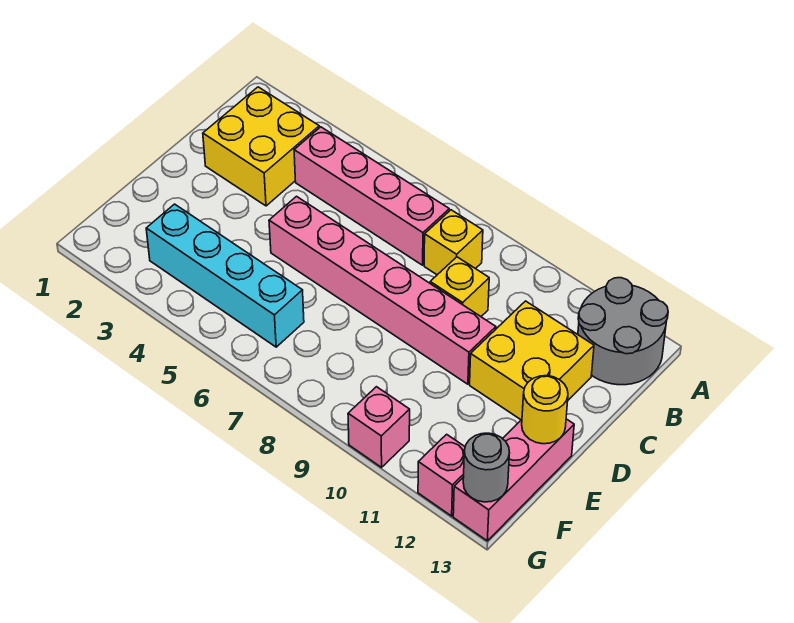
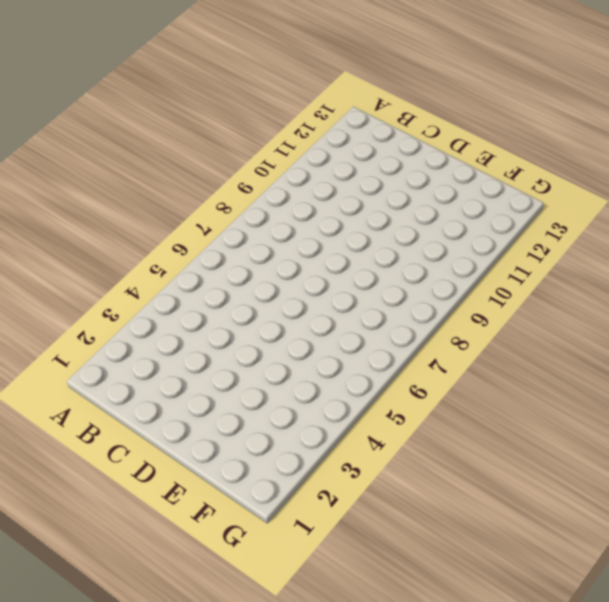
none -> grey 2x2 round brick [578,278,668,385]
none -> yellow 2x2 brick [203,87,319,206]
none -> pink 1x4 brick [294,127,449,265]

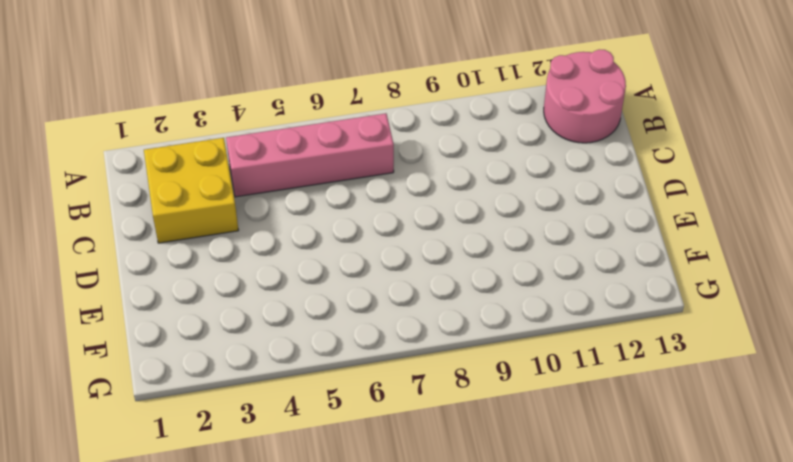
pink 2x2 round brick [544,50,626,143] -> grey 2x2 round brick [578,278,668,385]
none -> yellow 1x1 brick [424,210,483,275]
none -> yellow 1x1 brick [430,257,489,316]
none -> yellow 2x2 brick [470,301,594,420]

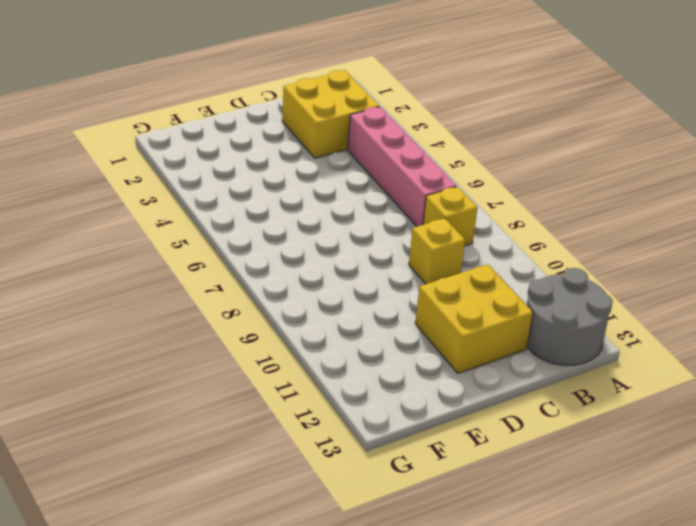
none -> pink 1x6 brick [269,196,496,384]
none -> pink 1x3 brick [453,419,574,541]
none -> cyan 1x4 brick [146,204,304,347]

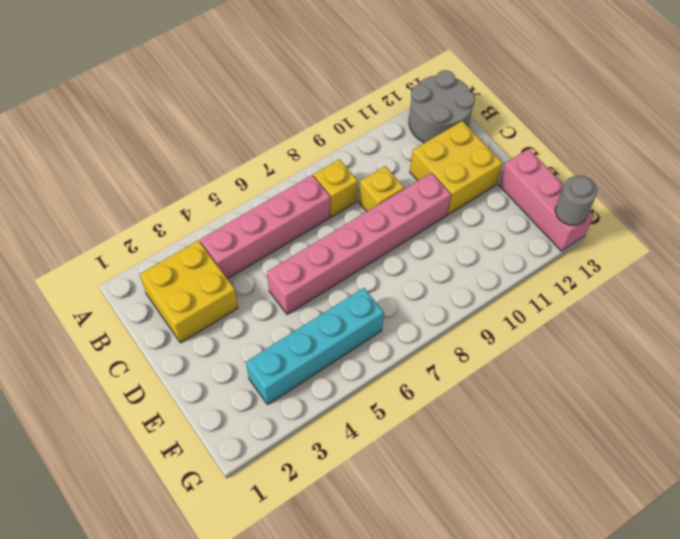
none -> pink 1x1 brick [348,387,410,467]
none -> pink 1x1 brick [418,434,465,516]
none -> yellow 1x1 round brick [522,376,568,444]

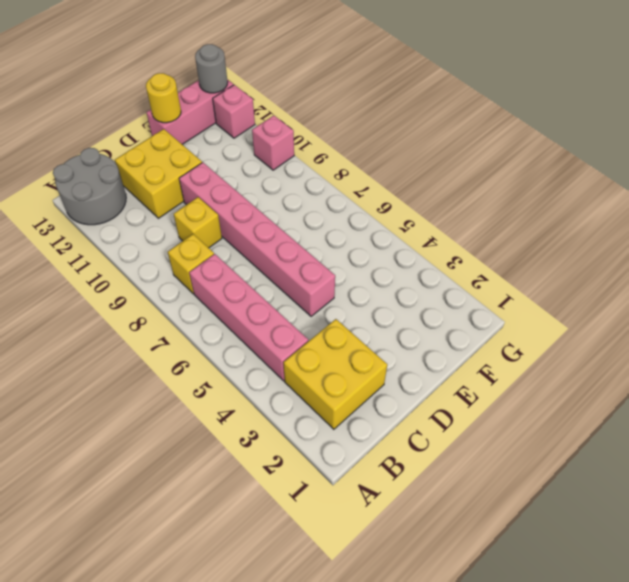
none -> cyan 1x4 brick [146,204,304,347]

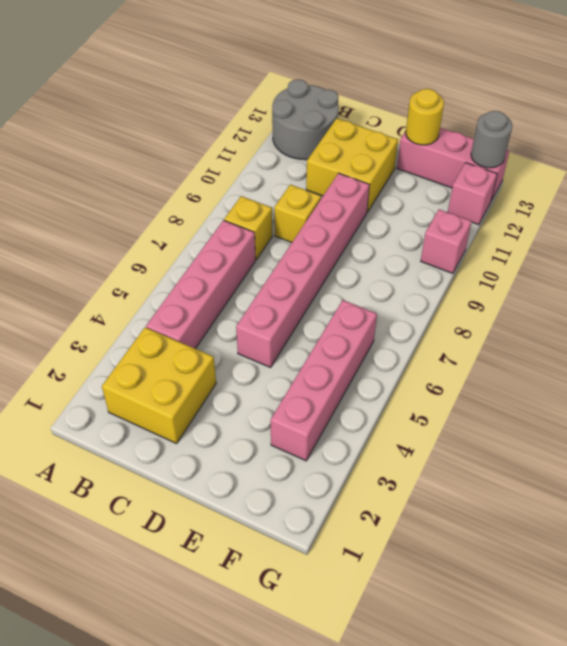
pink 1x4 brick [271,300,377,461] -> cyan 1x4 brick [146,204,304,347]

